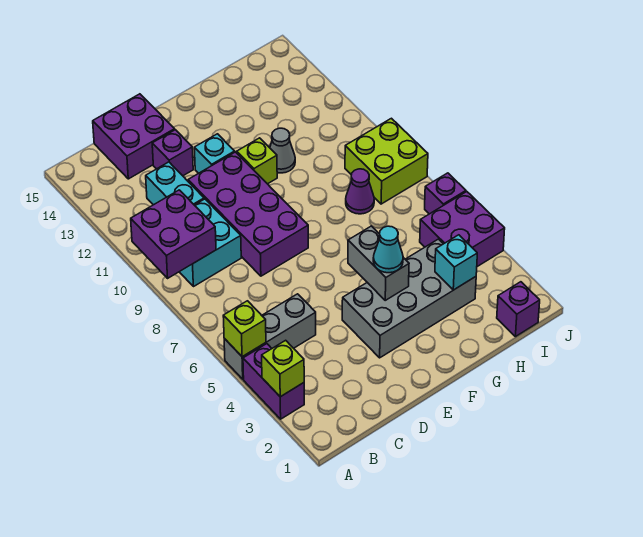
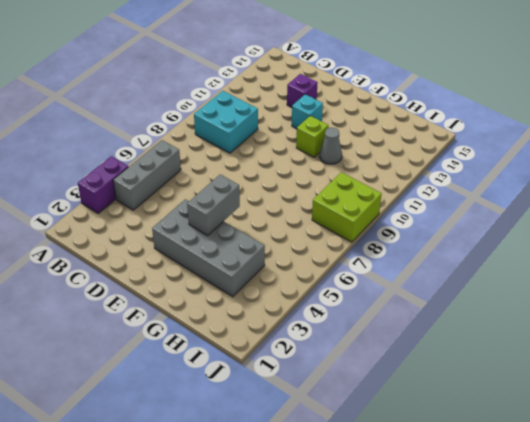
grey 1x3 brick [113,140,181,210] -> grey 1x3 brick turned to [224,294,316,379]
none -> cyan 1x2 brick [146,162,204,205]
none -> purple 2x2 brick [93,94,175,179]
none -> purple 2x4 brick [188,152,308,276]

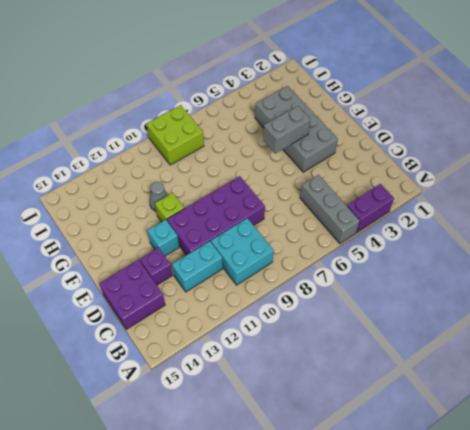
none -> purple 1x1 cone [346,169,374,214]
none -> purple 1x1 brick [497,282,540,337]
none -> purple 2x2 brick [420,192,505,267]

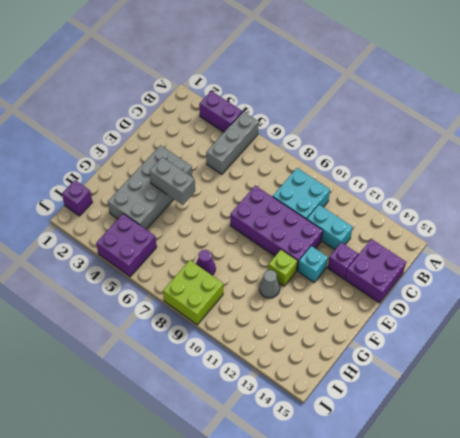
none -> purple 1x1 brick [425,173,466,214]
none -> lime 1x1 brick [262,340,304,397]
none -> lime 1x1 brick [223,301,266,357]

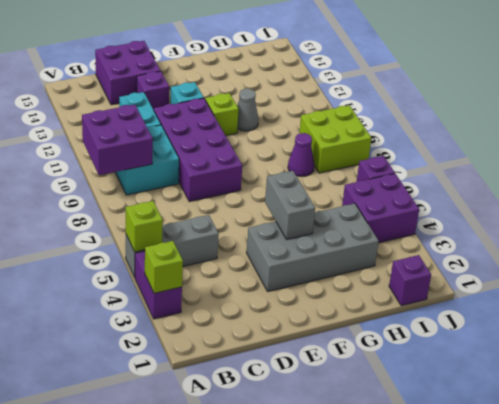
none -> cyan 1x1 brick [435,235,477,290]
none -> cyan 1x1 cone [373,226,403,273]

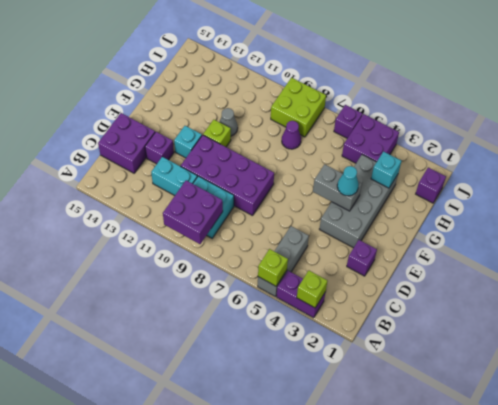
purple 1x1 brick [347,240,377,276] -> none

